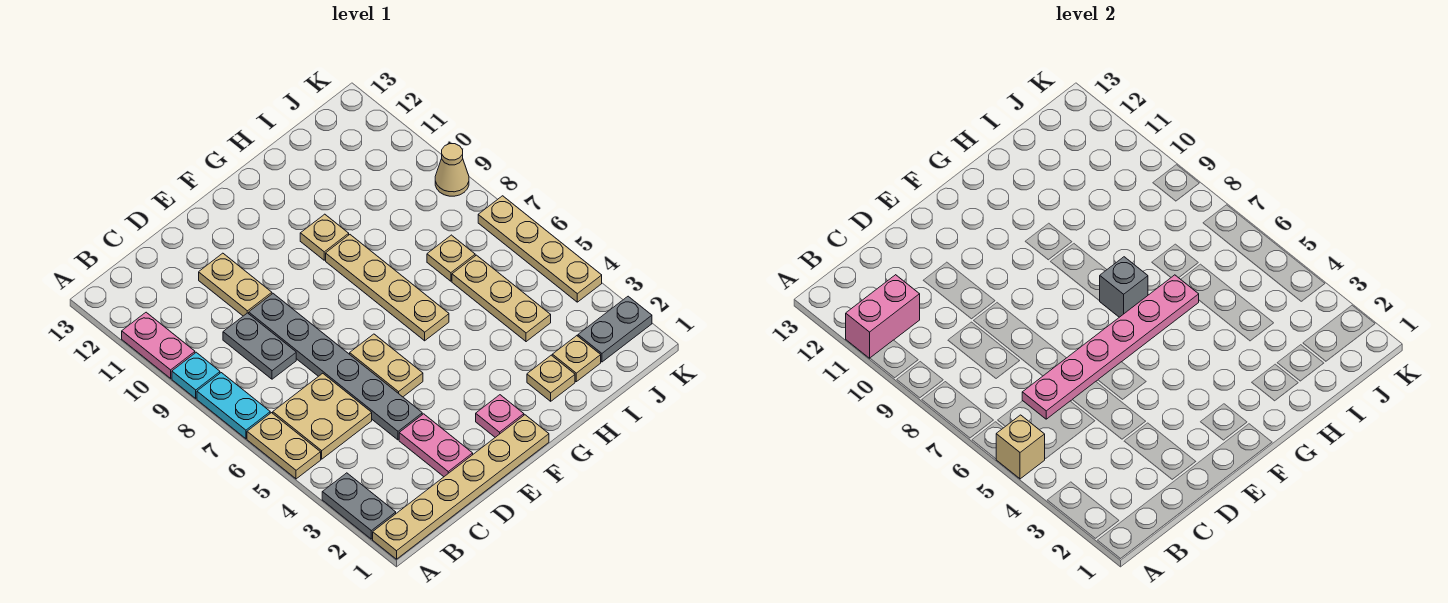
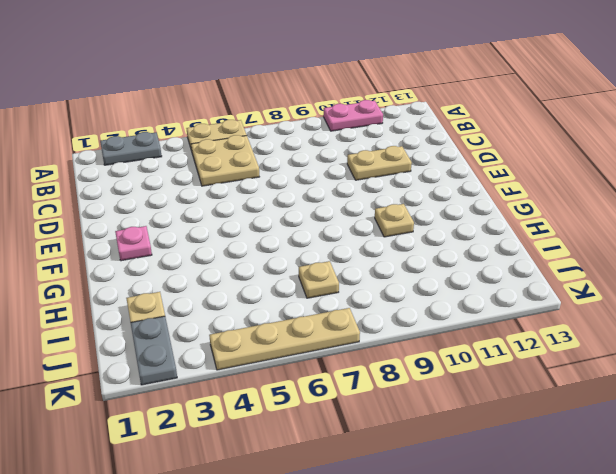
none -> tan 1x6 plate [373,415,549,559]
none -> cyan 1x2 plate [197,373,270,439]
none -> cyan 1x1 plate [172,352,220,398]

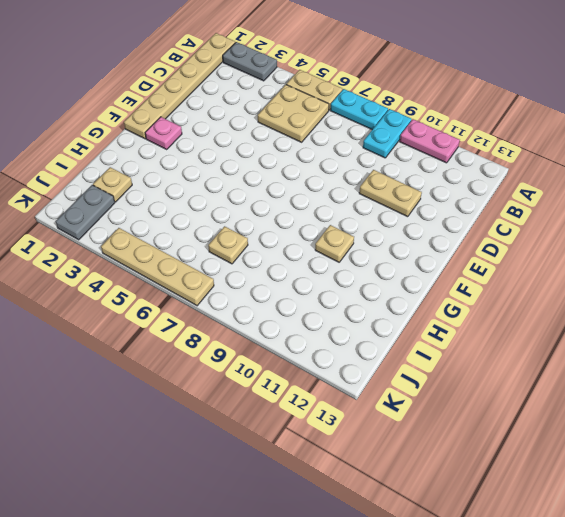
cyan 1x2 plate [363,109,412,158] -> cyan 1x1 plate [172,352,220,398]
none -> grey 1x2 plate [223,313,296,379]
none -> pink 1x2 plate [399,414,473,477]
none -> grey 1x6 plate [249,294,422,440]

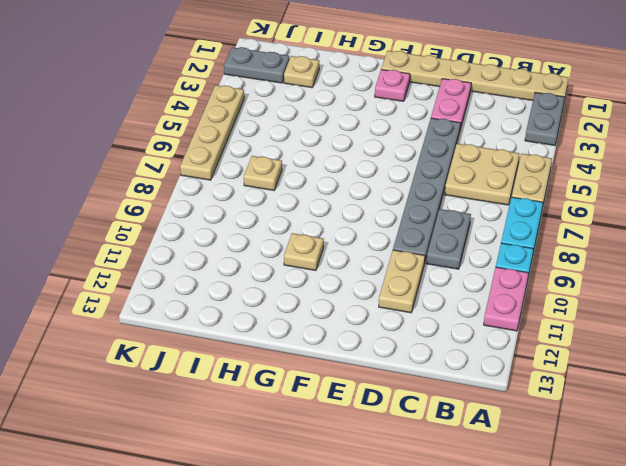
none -> tan 1x2 plate [350,334,423,397]
none -> tan 1x4 plate [326,235,449,341]
none -> tan 1x1 plate [527,355,575,401]

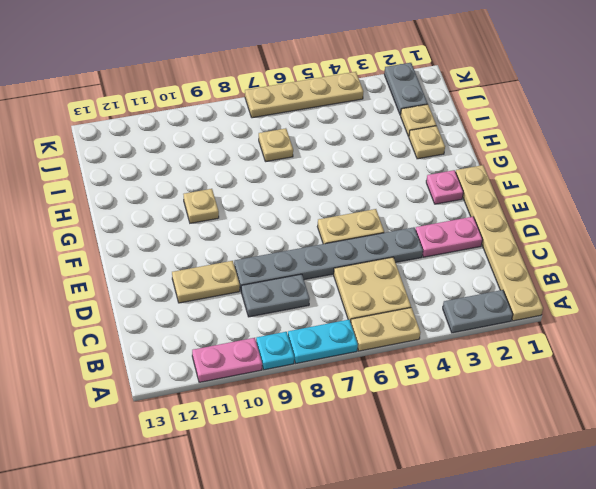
none -> tan 1x4 plate [326,235,449,341]
none -> tan 1x3 plate [452,255,551,342]
none -> tan 1x1 cone [435,144,469,196]

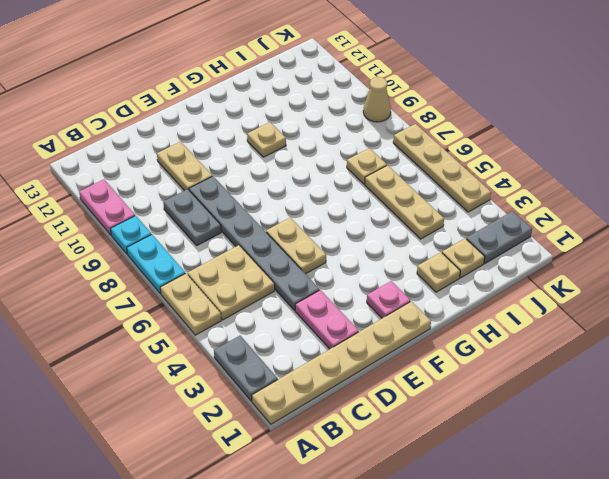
none -> tan 1x4 plate [326,235,449,341]
none -> tan 1x1 brick [996,415,1045,479]
none -> pink 1x2 brick [846,275,920,358]

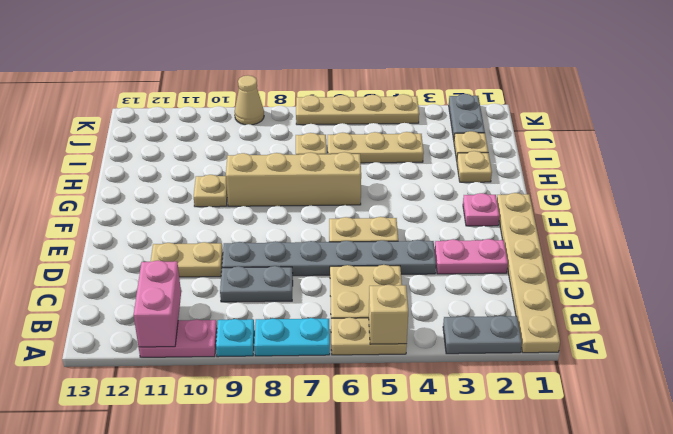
tan 1x4 brick [226,152,361,206] -> tan 1x4 plate [326,235,449,341]
none -> pink 1x6 plate [1022,275,1199,419]
none -> grey 1x1 brick [1100,257,1148,317]

